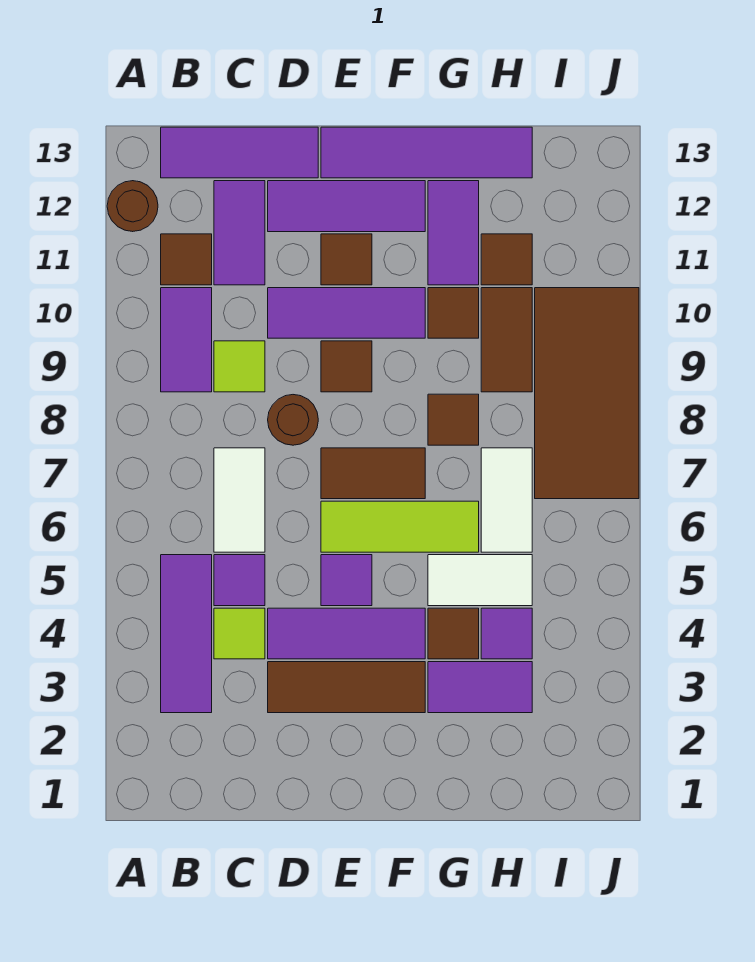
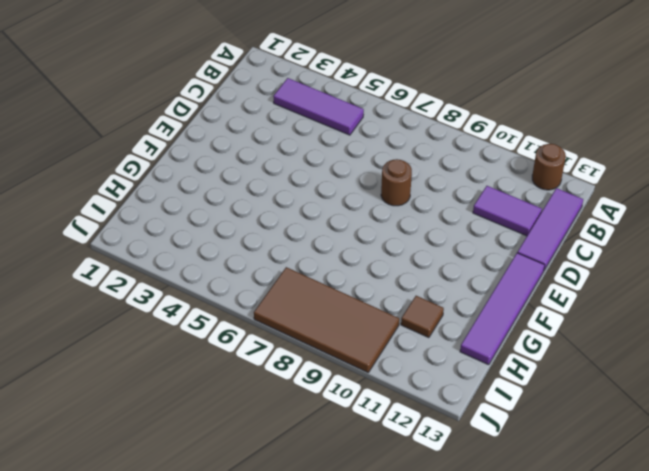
none -> purple 1x2 tile [161,288,212,392]
none -> brown 1x1 tile [161,234,212,285]
none -> lime 1x1 tile [214,608,265,659]
none -> purple 1x1 tile [214,555,265,606]

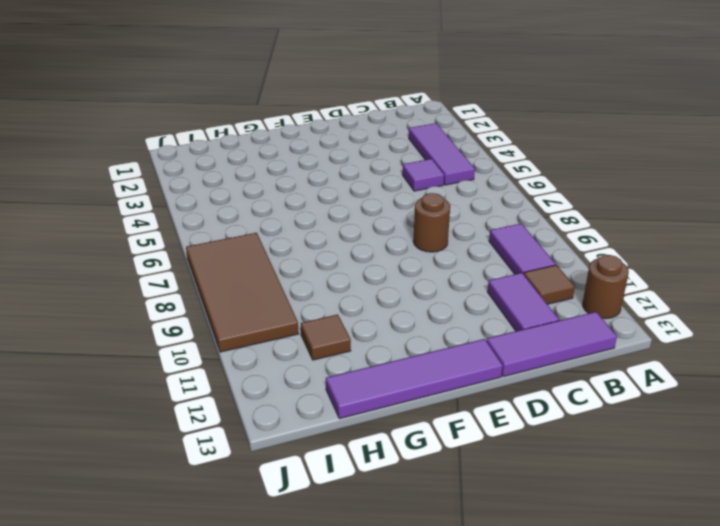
none -> lime 1x1 tile [214,608,265,659]
none -> white 1x2 tile [214,448,265,552]
none -> lime 1x1 tile [214,341,265,392]
none -> brown 1x3 tile [268,662,425,713]

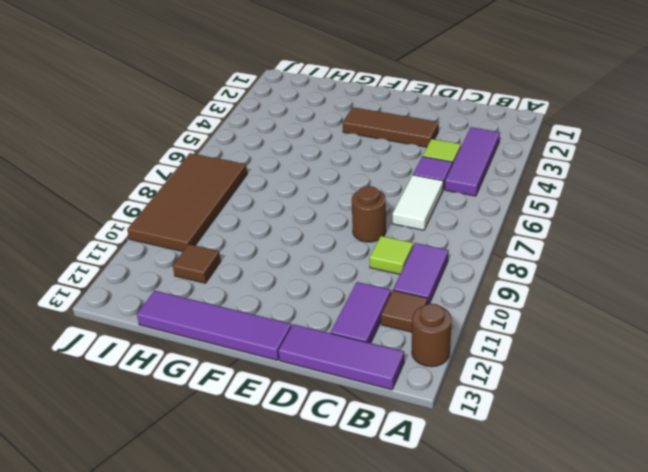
none -> purple 1x3 tile [268,608,425,659]
none -> purple 1x3 tile [268,288,425,338]
none -> purple 1x3 tile [268,181,425,232]
none -> purple 1x1 tile [321,555,372,606]

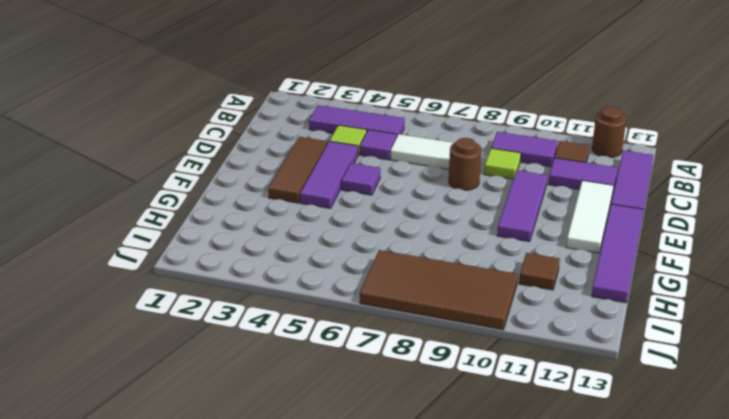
white 1x3 tile [566,180,614,253] -> purple 1x3 tile [268,181,425,232]
none -> lime 1x3 tile [321,501,479,552]
none -> brown 1x2 tile [321,448,425,499]
none -> brown 1x1 tile [321,341,372,392]
none -> brown 1x1 tile [321,234,372,285]

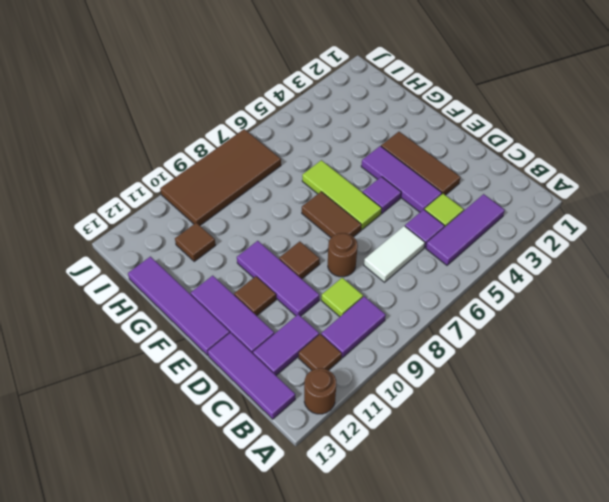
none -> purple 1x2 tile [428,662,532,713]
none -> brown 1x1 tile [428,608,479,659]
none -> white 1x2 tile [428,555,532,606]
none -> brown 1x1 tile [428,394,479,445]

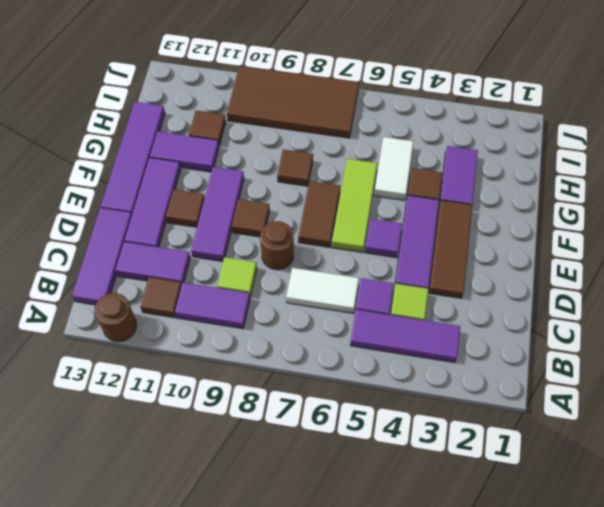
none -> brown 1x1 tile [428,288,479,338]
none -> purple 1x1 tile [481,608,532,659]
none -> white 1x2 tile [481,448,532,552]
none -> brown 1x2 tile [481,288,532,392]

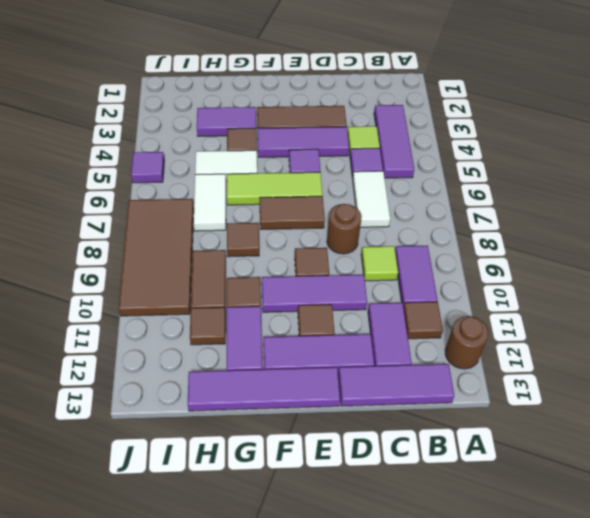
purple 1x1 tile [131,152,164,183] -> purple 1x1 tile moved to [481,608,532,659]

